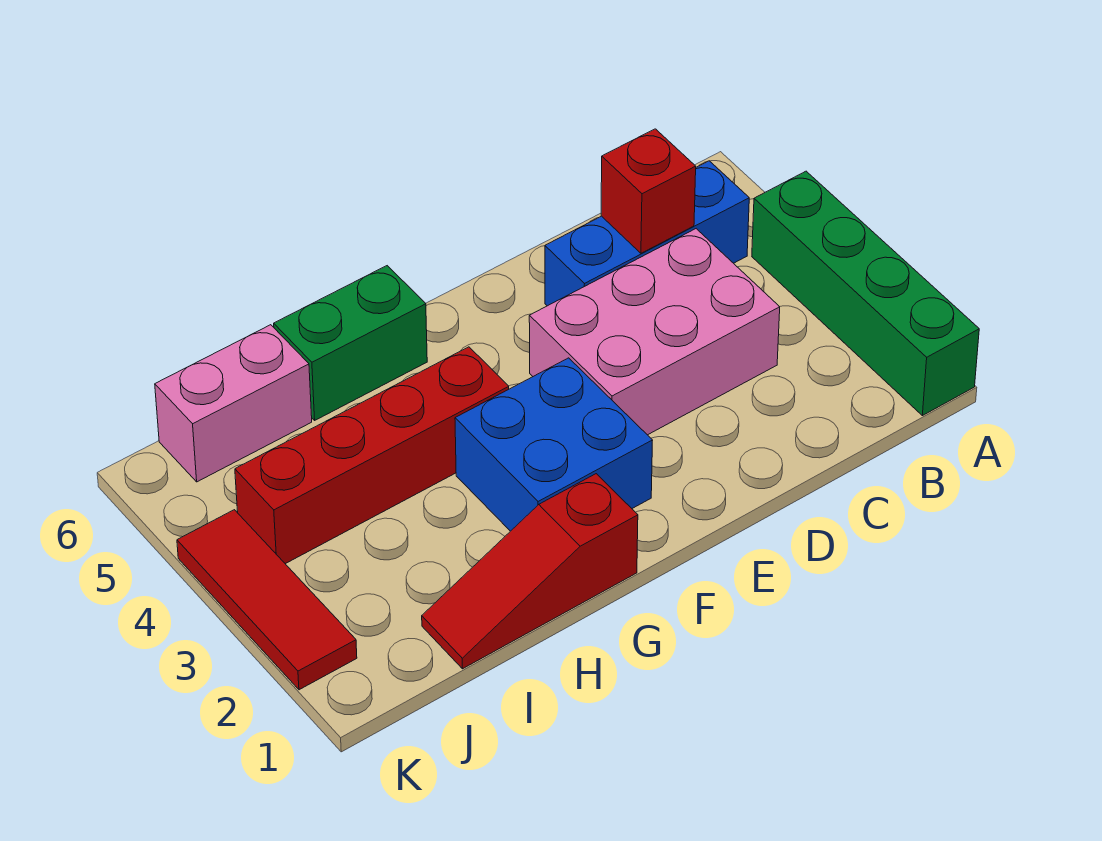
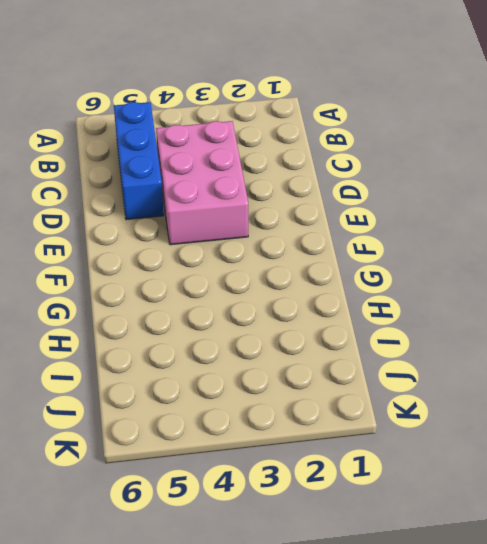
none -> green 1x4 brick [752,171,979,416]
none -> blue 2x2 brick [455,358,653,531]

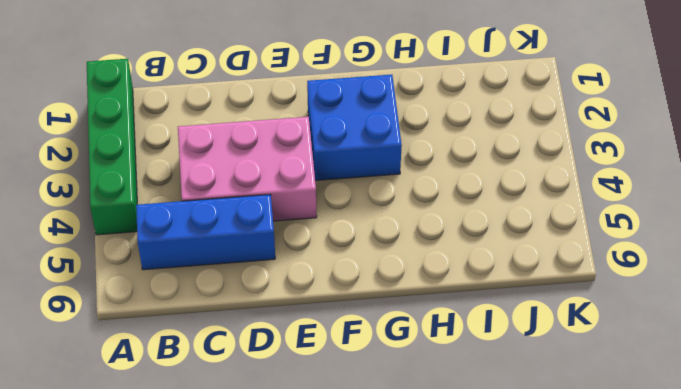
none -> red 1x3 slope [422,474,638,669]
none -> red 1x4 brick [235,347,509,564]

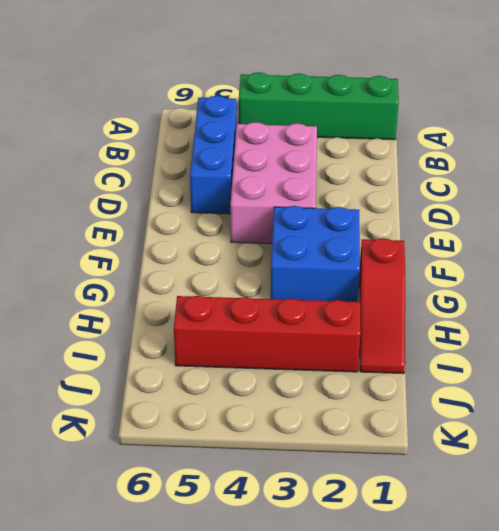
red 1x4 brick [174,296,361,372] -> red 1x4 brick turned to [235,347,509,564]
none -> green 1x2 brick [274,266,427,420]
none -> pink 1x2 brick [155,325,312,482]

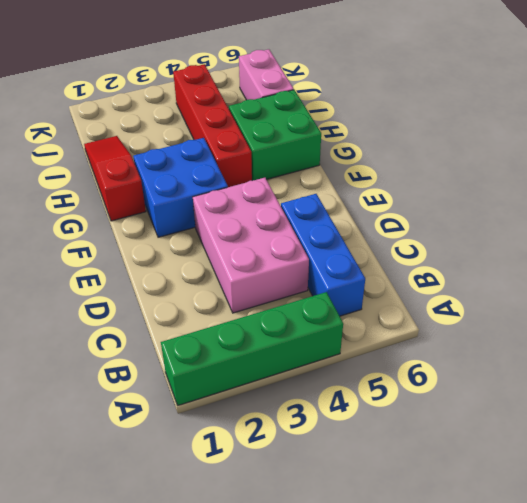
green 2x2 brick [229,90,321,180] -> green 1x2 brick [274,266,427,420]
none -> red 1x3 tile [177,510,357,690]
none -> red 1x1 brick [601,129,696,253]

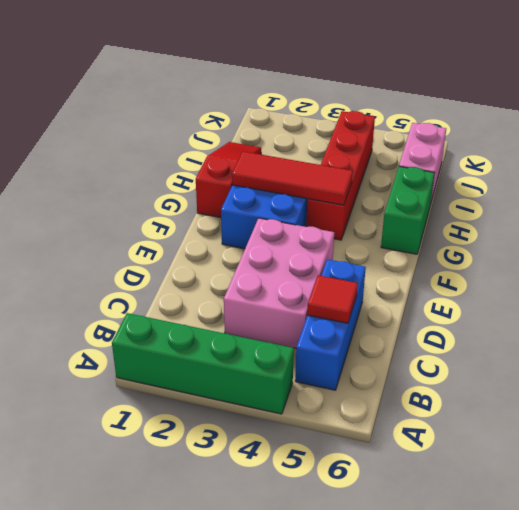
red 1x1 tile [307,275,358,323] -> red 1x1 brick [601,129,696,253]
red 1x3 tile [232,151,353,205] -> red 1x3 tile moved to [177,510,357,690]

